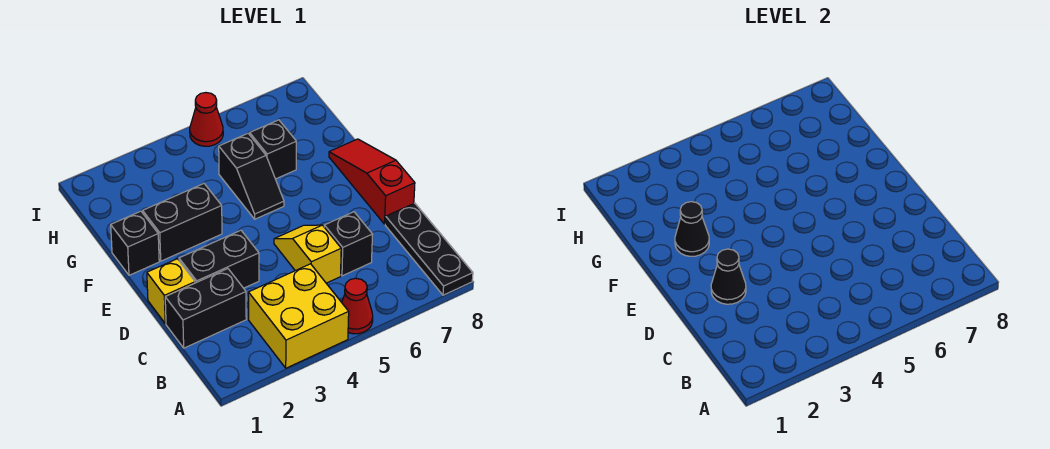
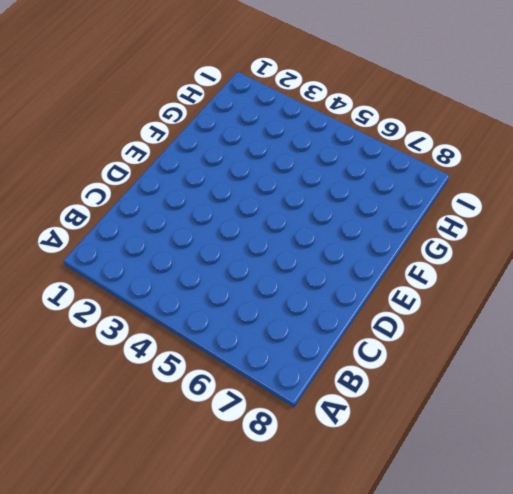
none -> yellow 2x2 brick [248,264,349,368]
none -> red 1x1 cone [342,278,373,334]
none -> black 1x3 plate [385,203,473,295]

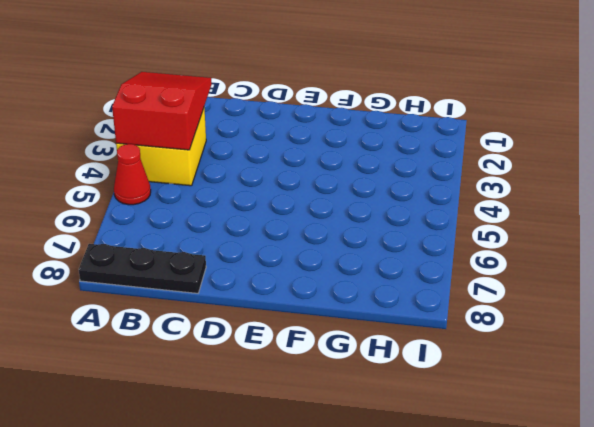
red 2x3 slope [112,72,212,150] -> none
none -> black 1x2 brick [165,269,246,348]
none -> yellow 1x2 slope [274,225,341,283]
none -> black 1x1 brick [324,212,373,276]

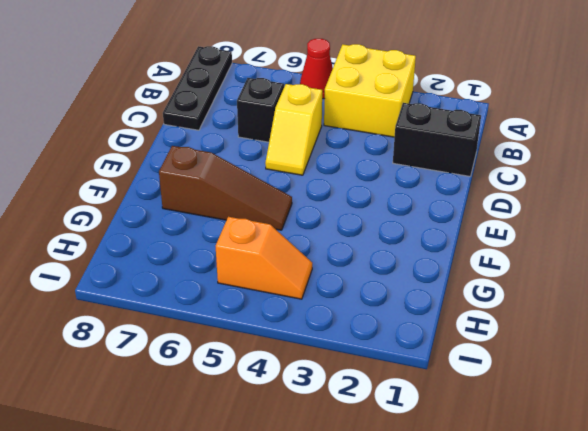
brown 1x3 slope [159,146,292,230] -> black 1x2 slope [219,134,284,219]
orange 1x2 slope [216,217,312,299] -> none
none -> yellow 1x1 brick [147,259,195,324]
none -> black 1x2 brick [179,230,259,288]
none -> red 1x3 slope [329,139,415,224]

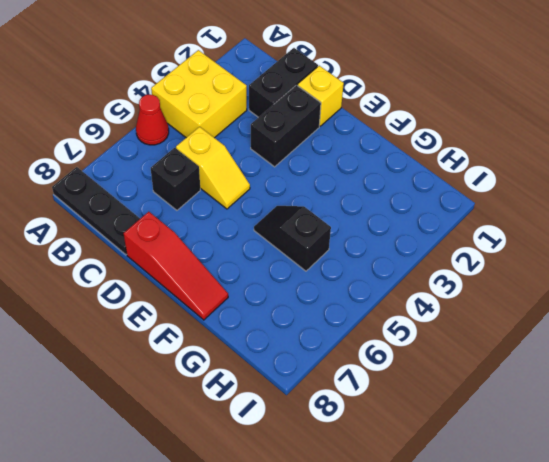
none -> black 1x1 brick [111,211,159,275]
none -> black 1x2 brick [143,184,222,261]
none -> black 1x1 brick [250,120,296,179]

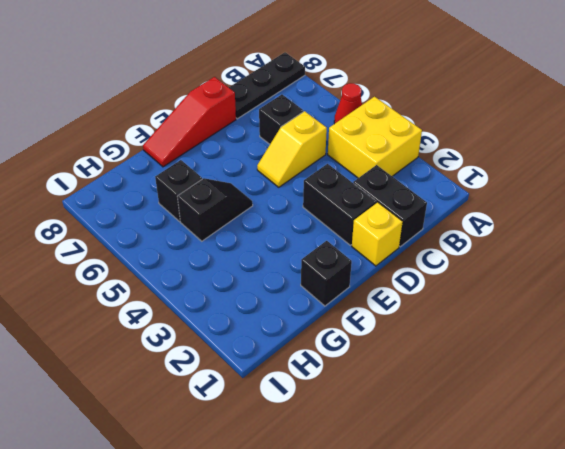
none -> black 1x2 brick [143,184,222,261]
none -> red 1x1 cone [190,93,223,146]
none -> black 1x1 cone [711,249,746,304]

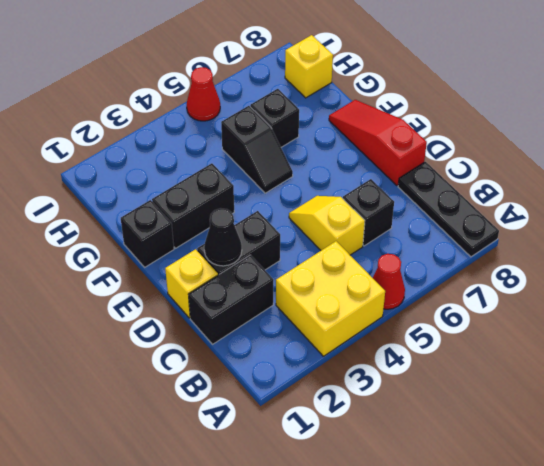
yellow 1x1 brick [285,35,333,98] -> none
none -> black 1x1 cone [675,202,709,256]

